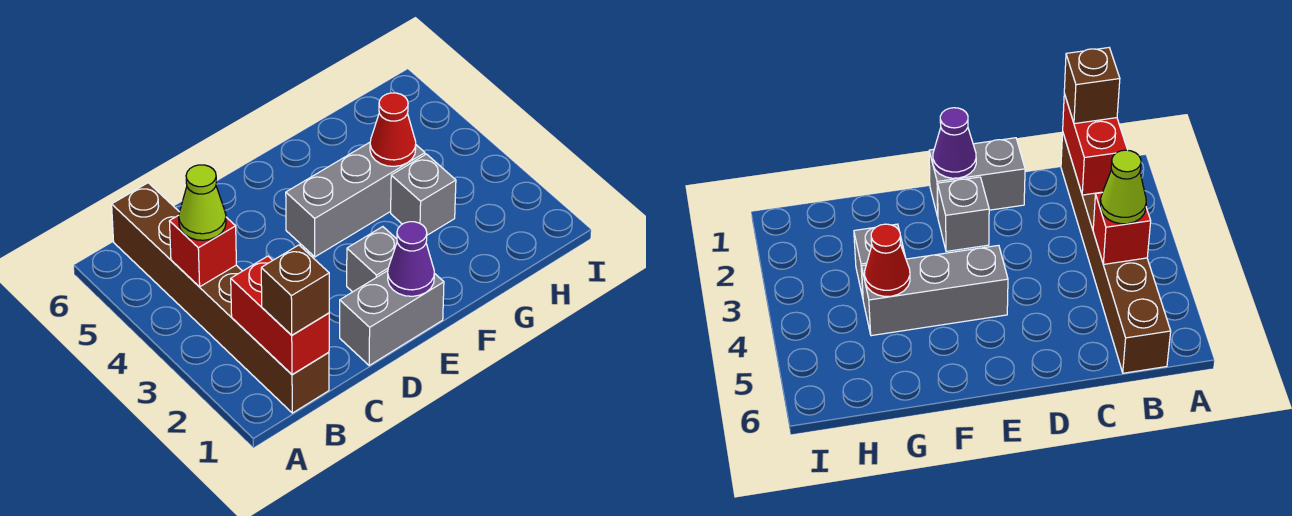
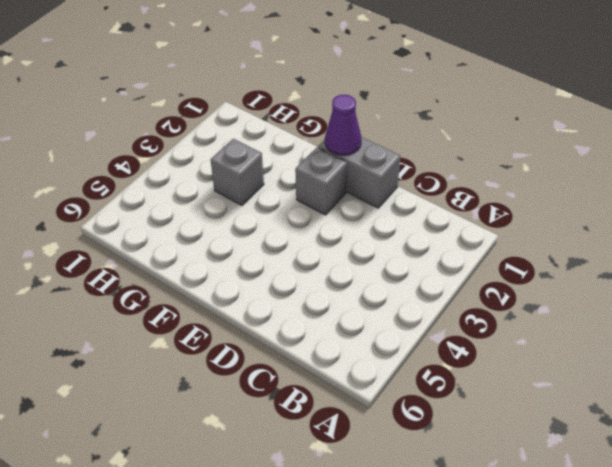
none -> brown 1x6 brick [112,183,329,413]
none -> grey 1x3 brick [286,142,425,257]

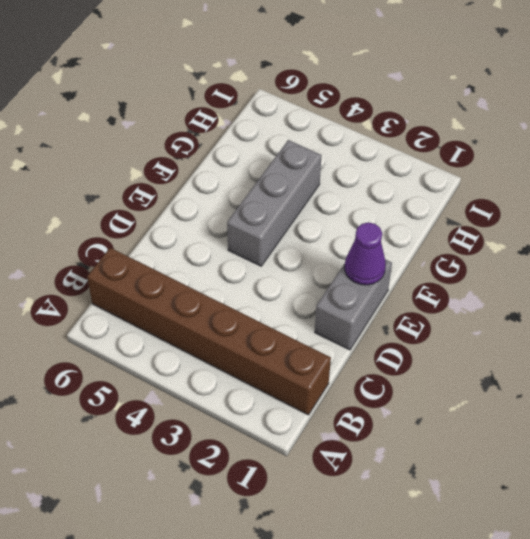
none -> grey 1x1 brick [347,227,397,292]
none -> grey 1x1 brick [391,154,456,235]

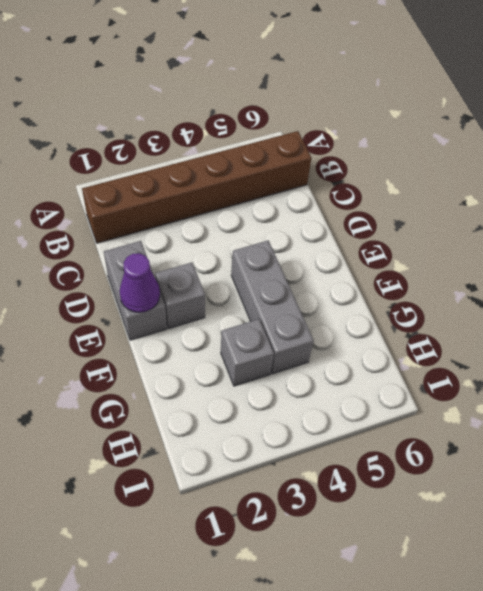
none -> red 1x2 brick [231,256,329,375]
none -> red 1x1 brick [169,215,236,287]

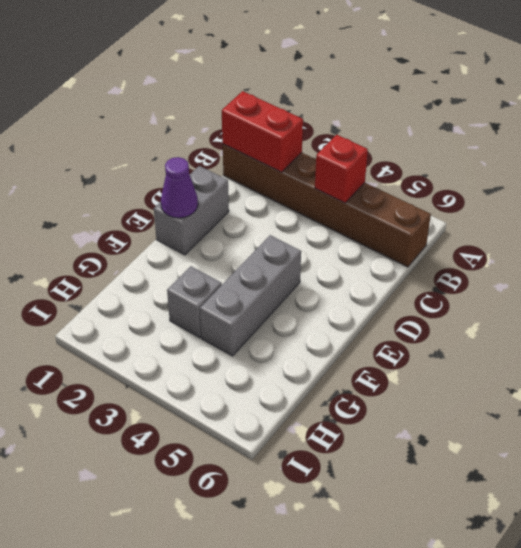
none -> grey 1x1 brick [347,227,397,292]
none -> red 1x1 cone [370,93,416,166]

